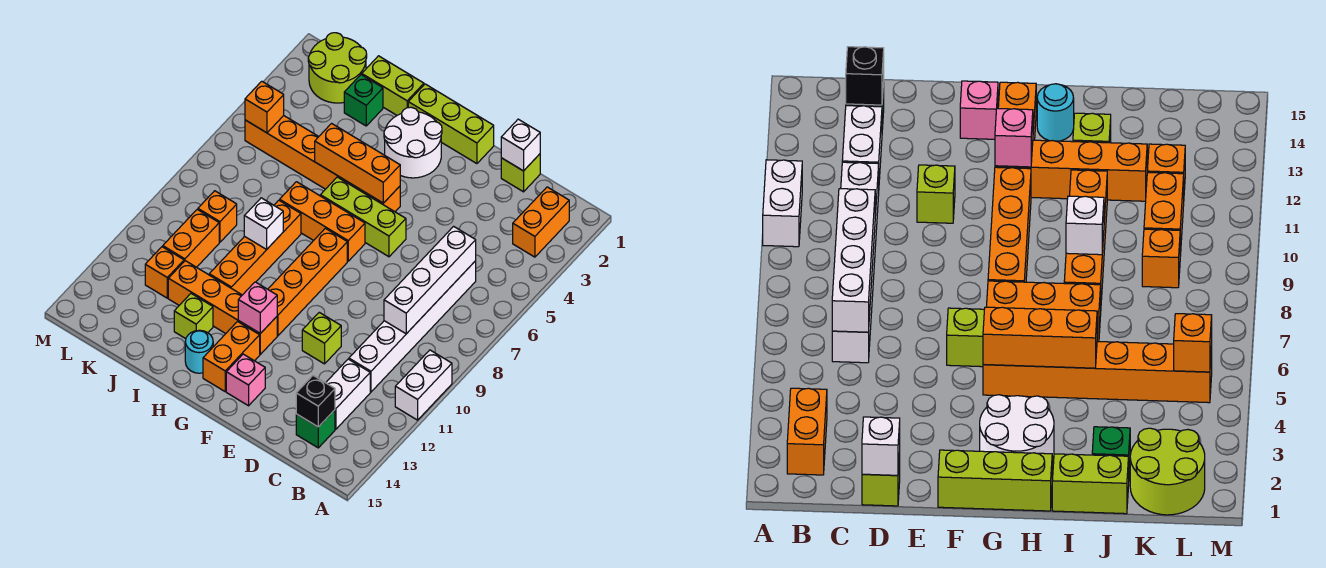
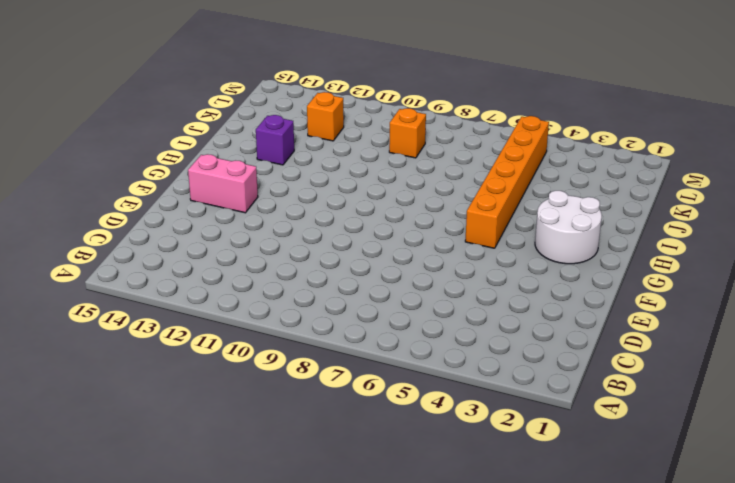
pink 1x2 brick [188,154,258,213] -> pink 1x1 brick [226,354,265,406]
purple 1x1 brick [256,115,294,165] -> lime 1x1 brick [174,294,213,339]
none -> white 1x2 brick [395,350,452,420]
none -> orange 1x2 brick [513,187,569,257]
none -> white 1x6 brick [349,261,476,392]
none -> white 1x2 brick [326,359,370,429]

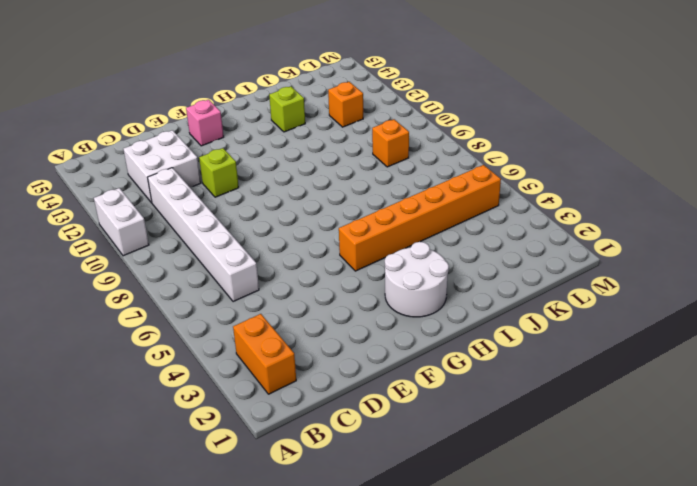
white 2x2 brick [123,130,201,203] -> white 1x2 brick [326,359,370,429]
none -> green 1x1 brick [296,410,335,448]
none -> lime 1x1 brick [501,154,540,192]
none -> lime 1x3 brick [408,84,494,164]
none -> lime 1x3 brick [320,177,406,257]

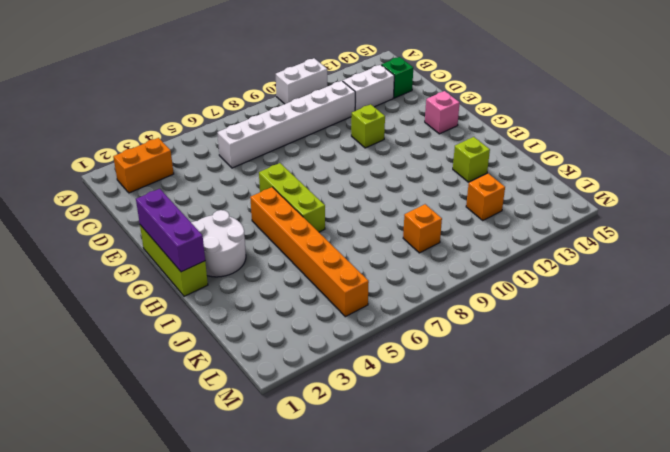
purple 1x3 brick [136,189,205,272] -> none
none -> lime 1x1 brick [501,154,540,192]
none -> orange 1x3 brick [280,182,365,261]
none -> orange 1x4 brick [268,228,347,336]
none -> orange 1x4 brick [168,261,277,354]

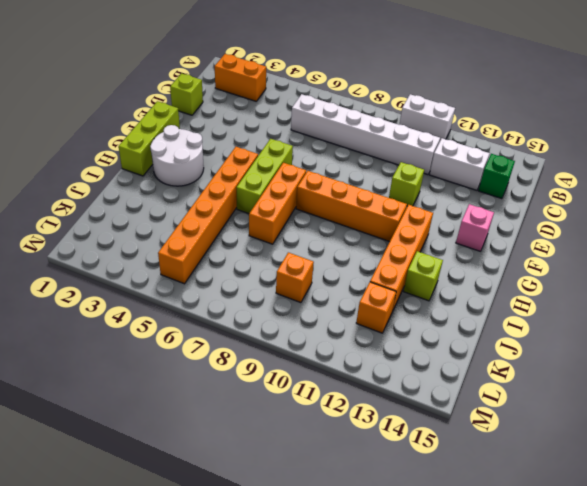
none -> orange 1x2 brick [203,322,260,391]
none -> cyan 1x1 round brick [185,330,213,373]
none -> lime 1x2 brick [362,56,424,115]
none -> orange 1x4 brick [209,200,301,295]

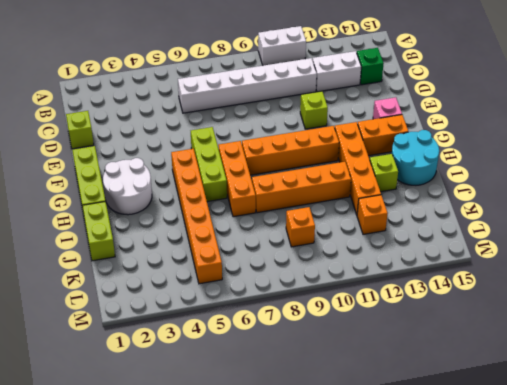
cyan 2x2 round brick [392,130,439,185] -> cyan 1x1 round brick [185,330,213,373]
none -> orange 1x2 brick [513,187,569,257]
none -> green 1x1 brick [344,75,383,126]
none -> lime 2x2 round brick [308,33,367,103]
none -> orange 1x2 brick [163,210,219,267]

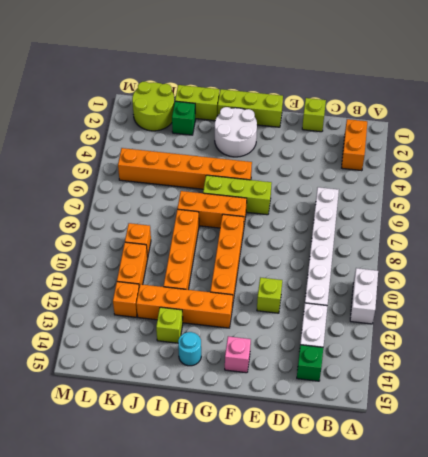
none -> orange 1x2 brick [203,322,260,391]
none -> white 1x4 brick [384,226,476,334]
none -> black 1x1 brick [296,376,335,427]
none -> white 1x1 brick [501,119,540,171]

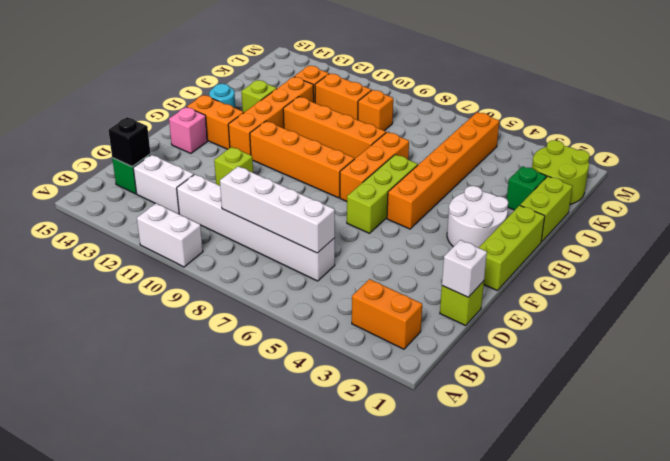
none -> orange 1x3 brick [315,124,400,203]
none -> pink 1x1 brick [238,282,277,334]
none -> white 1x1 brick [244,198,283,249]
none -> orange 1x1 brick [245,81,284,133]

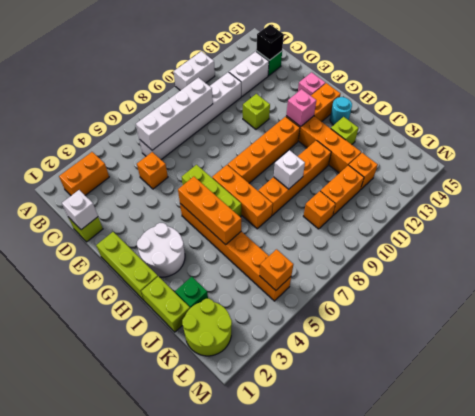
orange 1x1 brick [137,152,168,189] -> none

